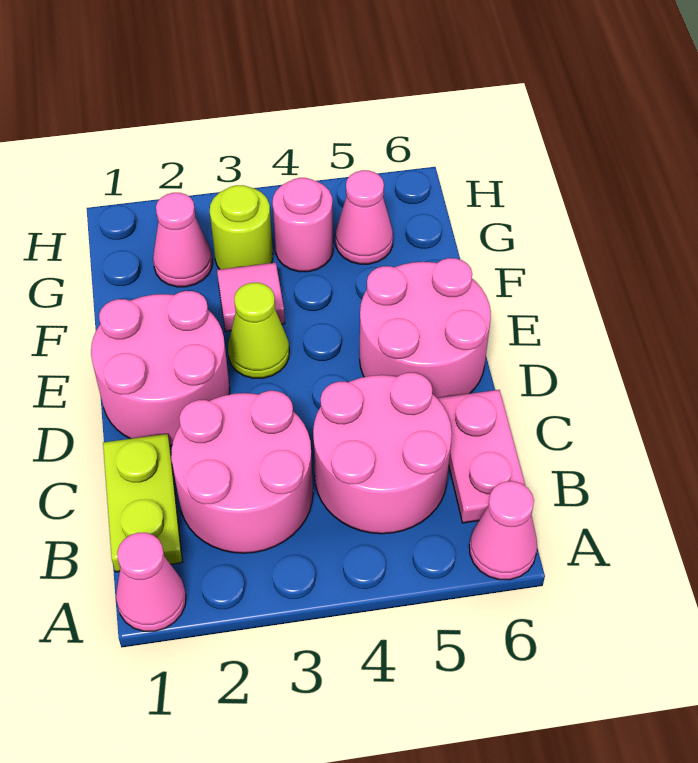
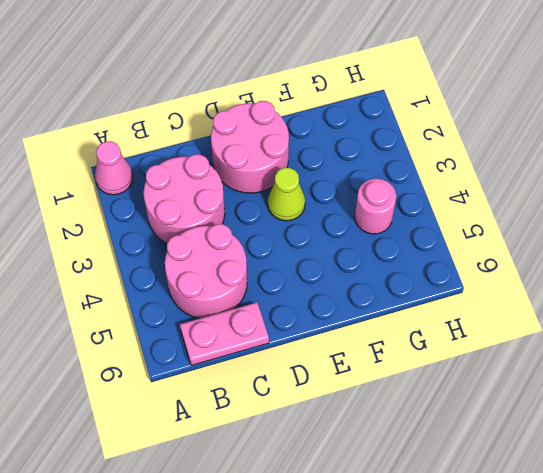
none -> pink 1x1 cone [469,481,537,580]
none -> lime 1x2 plate [103,434,182,572]
none -> pink 2x2 round brick [360,258,491,398]

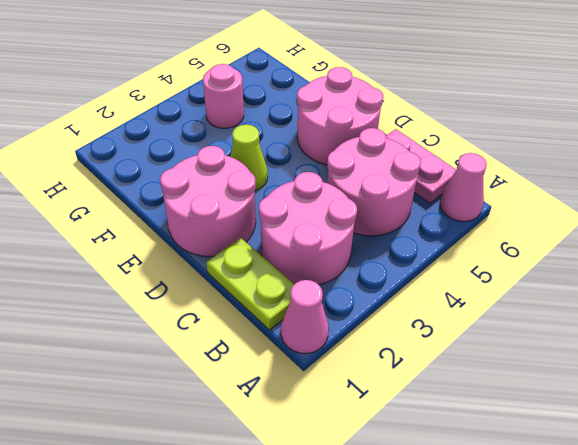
none -> pink 1x1 tile [217,263,285,331]
none -> pink 1x1 cone [153,193,212,287]
none -> lime 1x1 round brick [210,185,273,269]

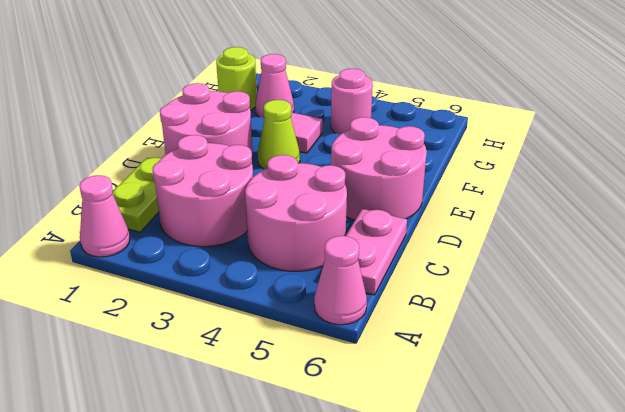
lime 1x1 round brick [216,47,257,110] -> lime 1x1 round brick moved to [210,185,273,269]
none -> pink 1x1 cone [336,170,393,264]

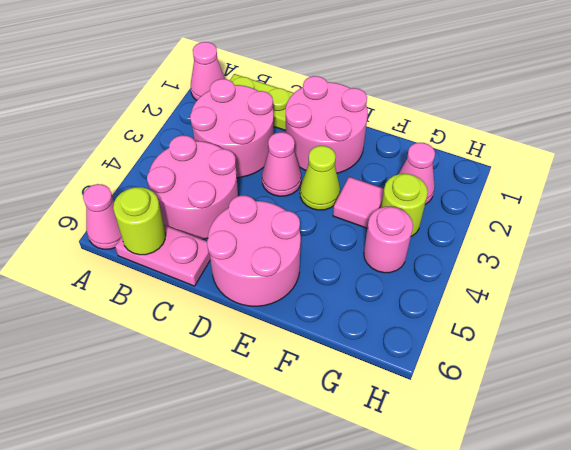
lime 1x1 round brick [113,187,166,255] -> none
pink 1x1 cone [262,132,301,196] -> pink 1x1 cone moved to [336,170,393,264]

